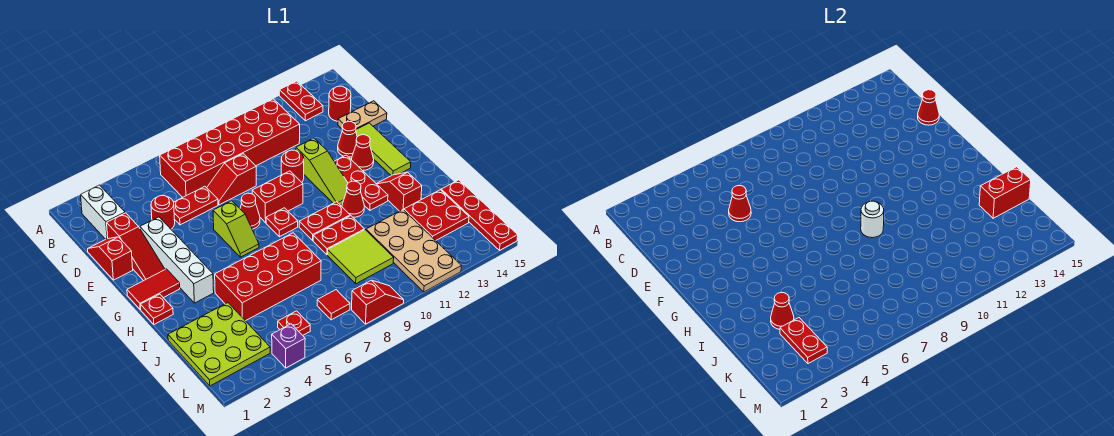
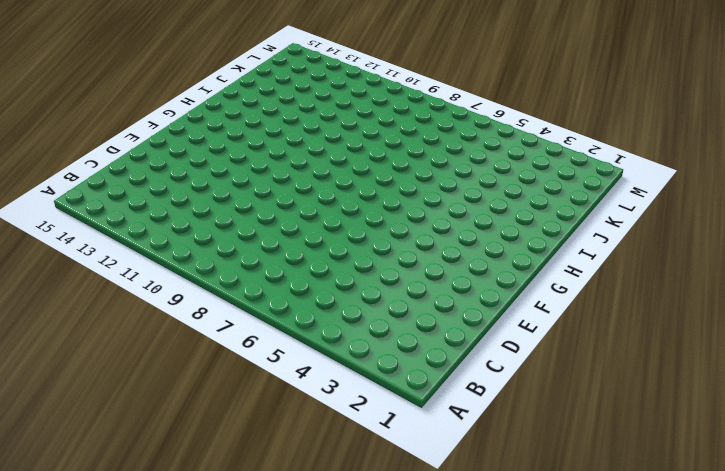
none -> red 1x2 plate [279,81,323,121]
none -> white 1x2 brick [81,185,125,239]
none -> red 2x6 brick [160,99,300,197]
none -> red 1x1 round brick [329,86,351,121]

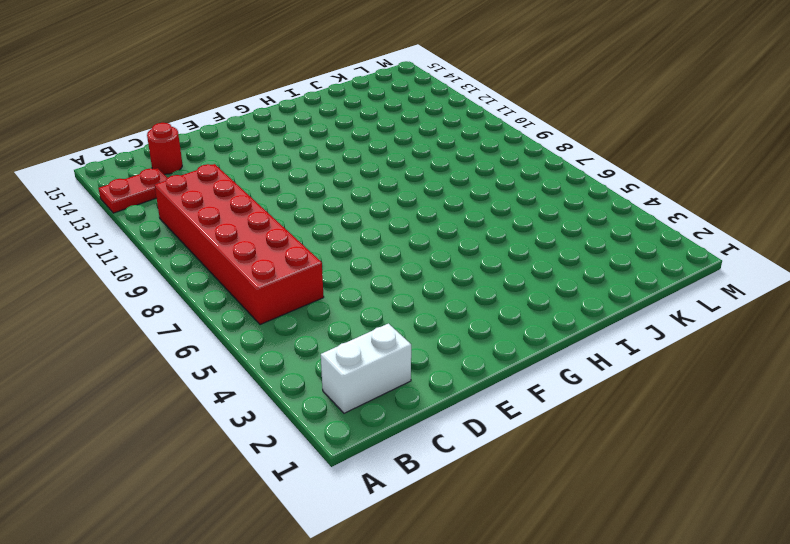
none -> red 1x2 slope [88,237,133,280]
none -> red 1x3 slope [107,213,165,281]
none -> red 1x1 round brick [151,196,175,229]
none -> red 1x2 plate [174,186,218,225]

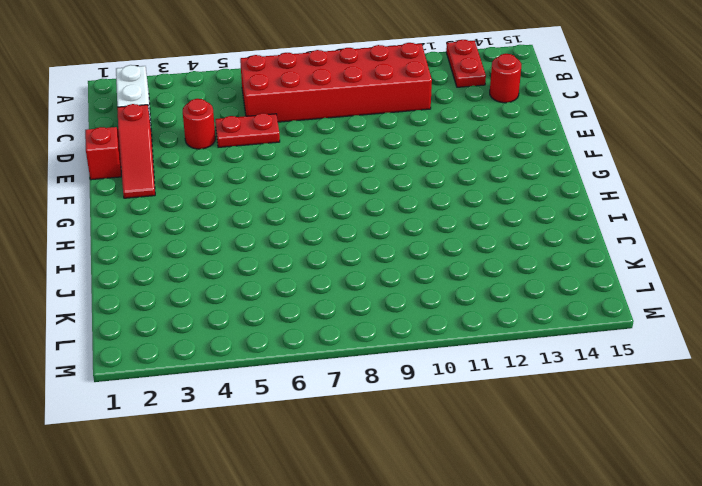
none -> red 1x2 slope [207,154,256,205]
none -> tan 1x2 plate [338,101,387,129]
none -> white 1x4 brick [140,217,214,303]
none -> red 1x1 round brick [281,150,304,182]

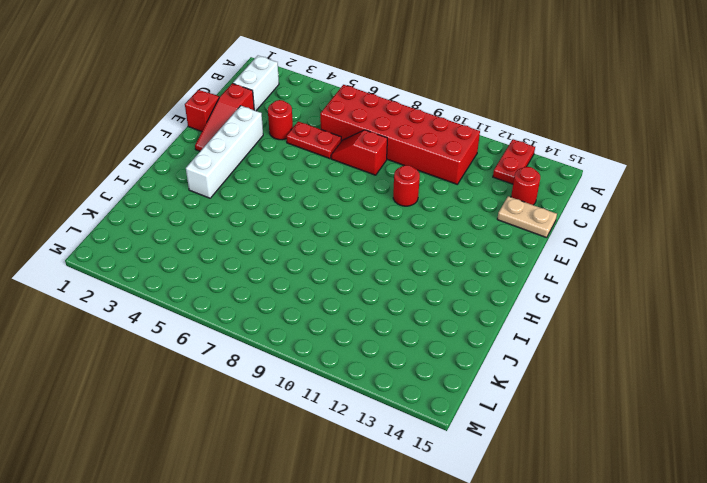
none -> lime 1x3 slope [296,138,348,205]
none -> red 1x1 cone [338,121,357,157]
none -> lime 1x3 tile [356,123,411,176]
none -> lime 1x2 slope [213,201,259,257]

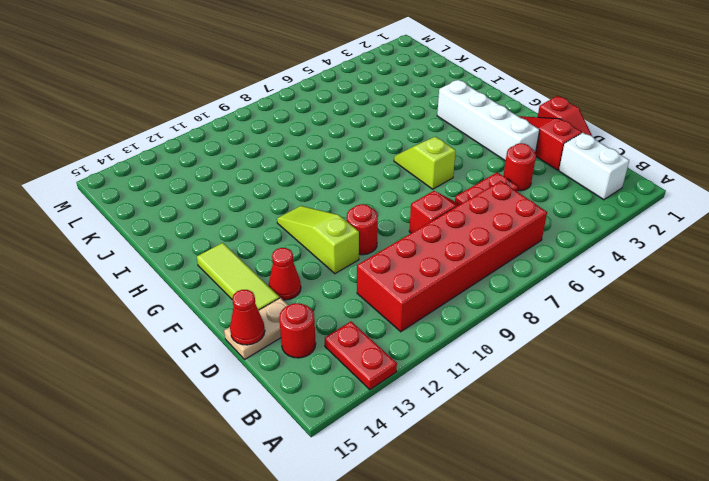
none -> red 1x1 cone [240,193,260,229]
none -> red 1x2 brick [252,171,303,223]
none -> red 1x3 plate [334,155,388,210]
none -> red 1x1 cone [352,135,374,171]

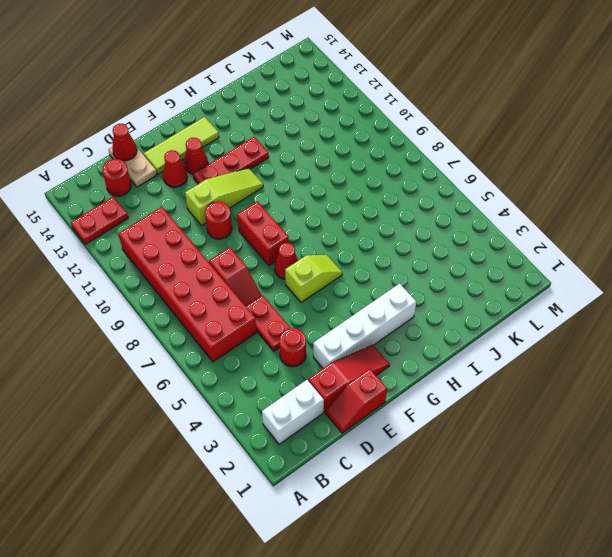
none -> red 1x2 tile [127,269,180,309]
none -> red 1x1 plate [266,208,298,237]
none -> red 1x1 plate [140,294,173,324]
none -> red 1x2 plate [299,202,350,240]

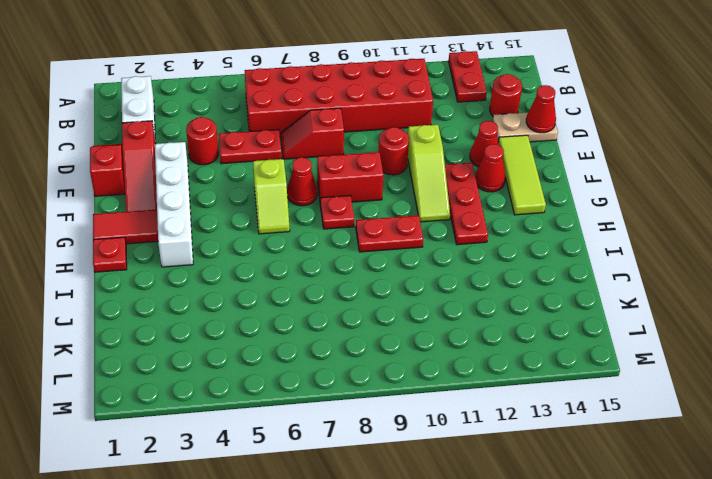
none -> red 1x1 cone [342,181,364,217]
none -> red 1x2 slope [377,172,422,211]
none -> red 2x4 brick [215,233,321,321]
none -> red 1x2 plate [313,216,364,255]

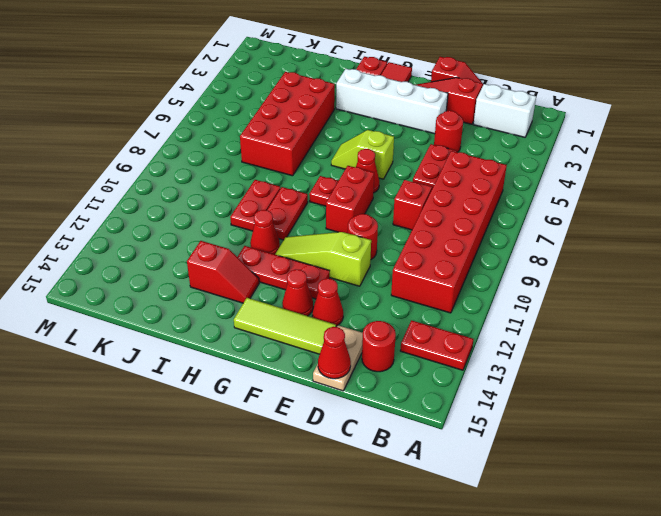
none -> lime 3x3 plate [168,303,270,386]
none -> lime 2x2 tile [328,230,394,284]
none -> tan 2x4 plate [366,210,461,292]
none -> red 2x2 plate [404,190,469,241]

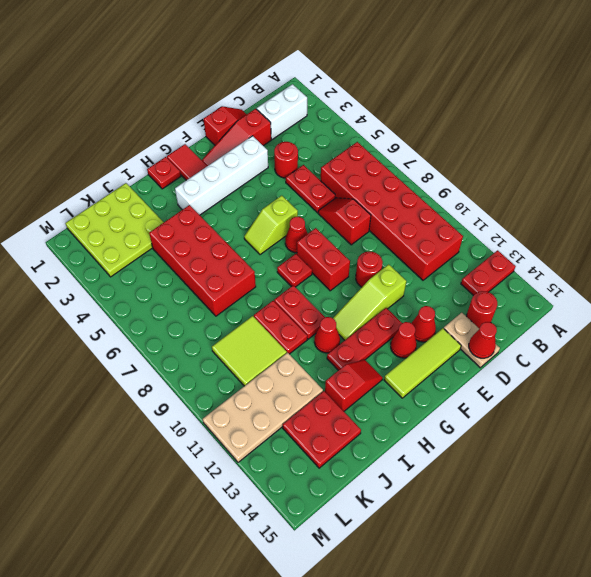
none -> red 1x4 plate [441,180,518,250]
none -> red 1x1 plate [278,311,310,335]
none -> red 1x1 tile [317,290,350,320]
none -> purple 1x1 brick [272,324,305,368]

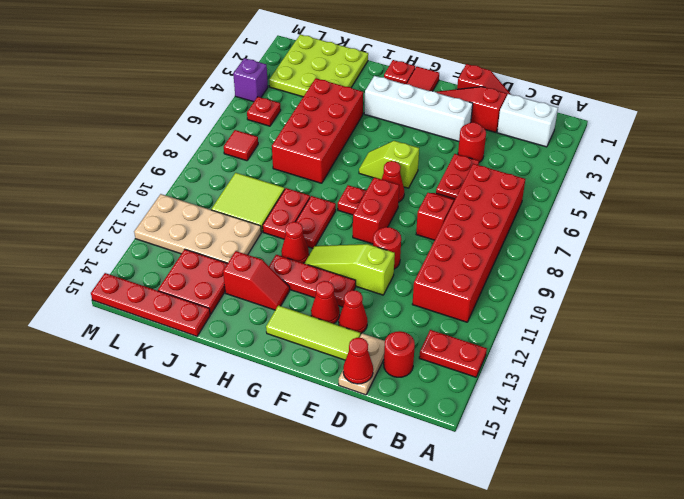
none -> red 1x2 slope [352,280,404,324]
none -> red 1x1 cone [729,186,751,222]
none -> white 1x1 round brick [861,201,884,238]
none -> red 1x1 cone [771,293,794,329]

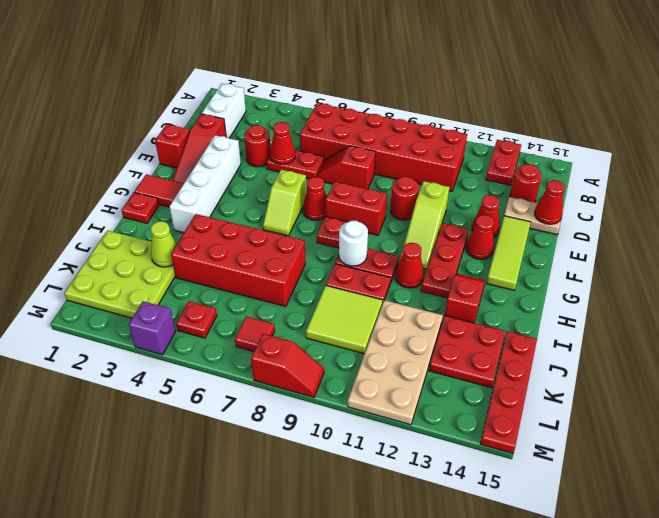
lime 1x1 cone [151,221,177,267] -> red 1x1 cone [771,293,794,329]
none -> red 1x2 brick [979,167,1031,218]
none -> red 1x2 plate [780,318,827,364]

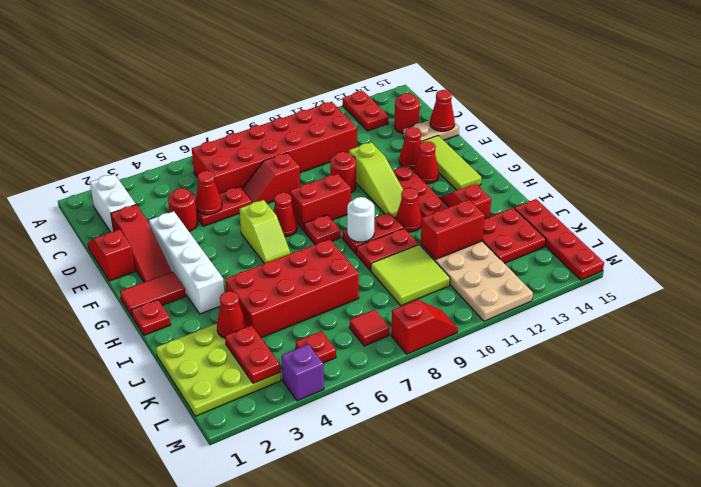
red 1x2 brick [421,200,485,260] -> red 1x2 brick moved to [979,167,1031,218]

